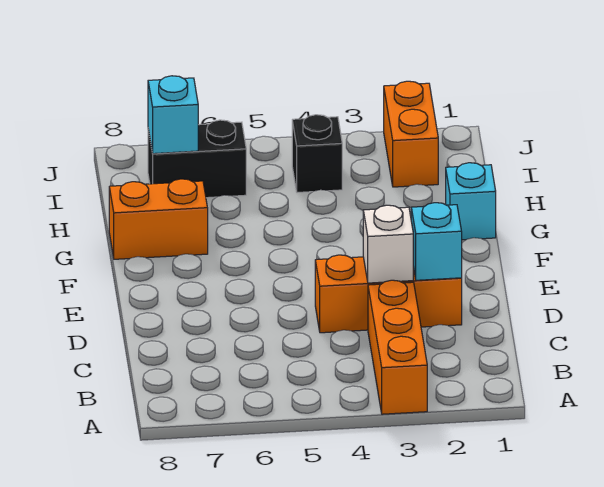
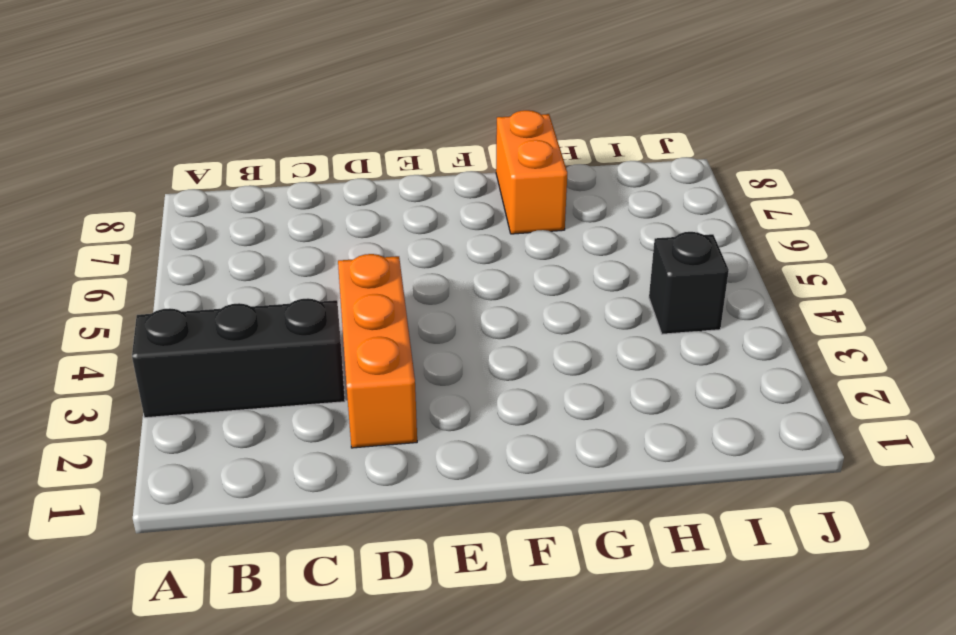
black 1x3 brick [132,298,345,418] -> orange 1x3 brick [368,280,427,414]
none -> cyan 1x1 brick [446,163,496,240]
none -> orange 1x2 brick [384,81,438,187]

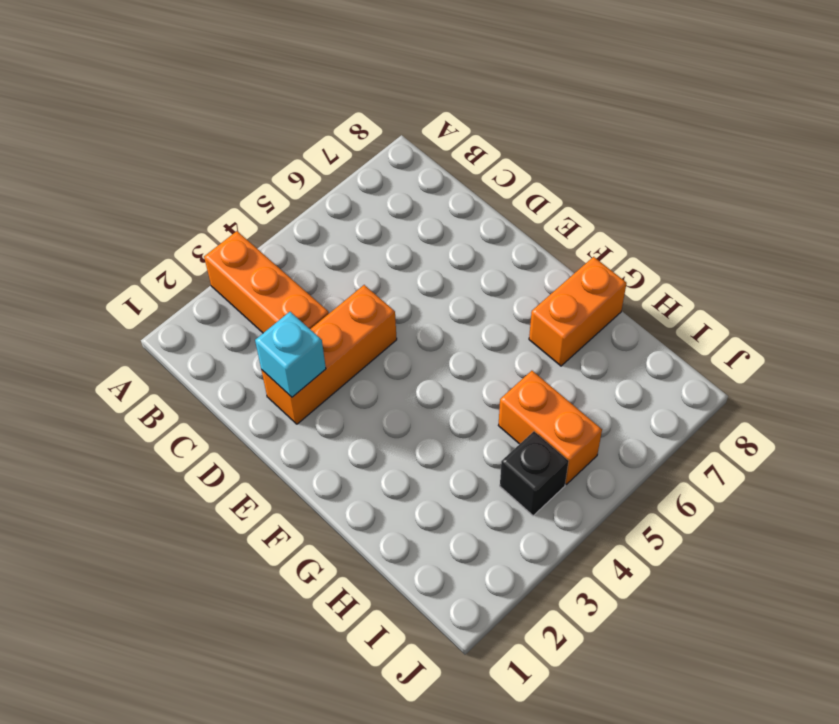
orange 1x2 brick [498,371,602,484] -> orange 1x2 brick moved to [384,81,438,187]
none -> cyan 1x1 brick [446,163,496,240]
none -> black 1x2 brick [148,120,246,198]

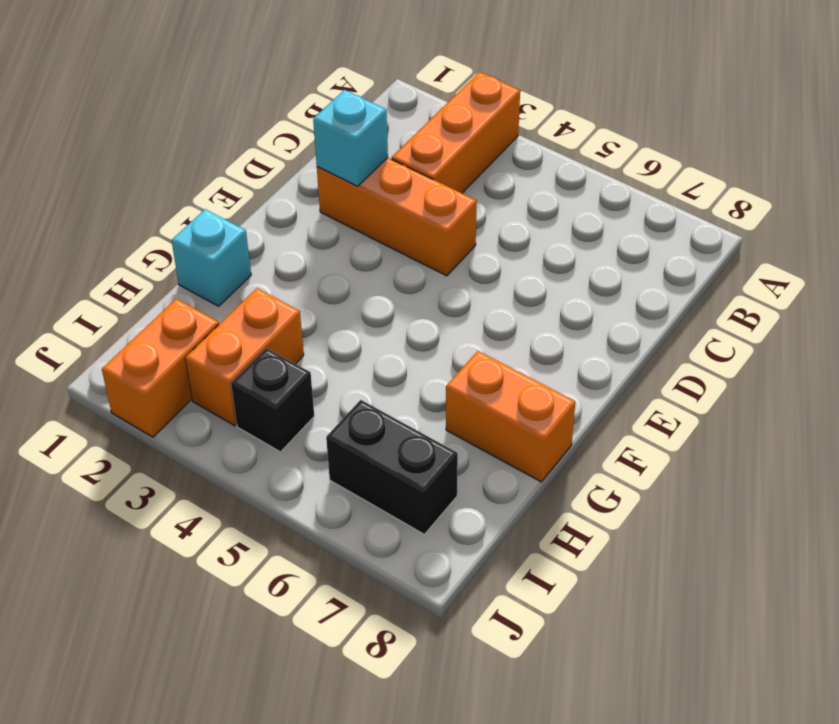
orange 1x2 brick [185,288,304,426] -> none
none -> white 1x1 brick [363,205,413,283]
none -> cyan 1x1 brick [148,76,198,154]

